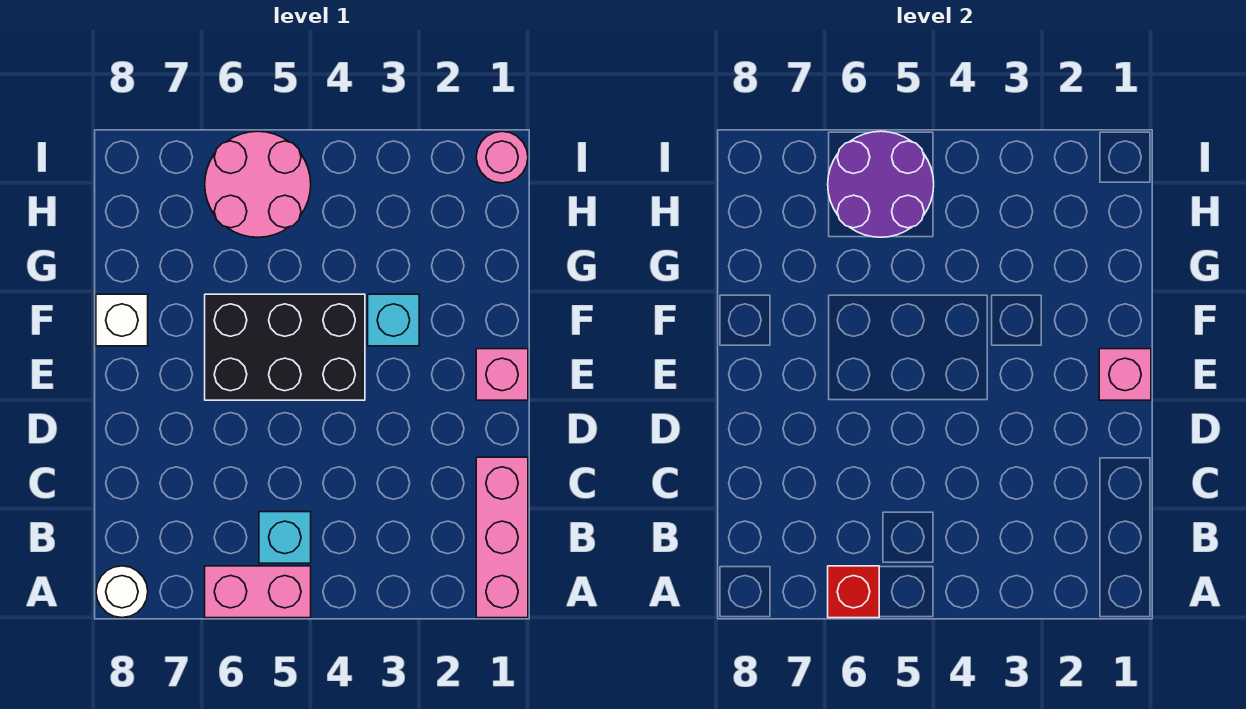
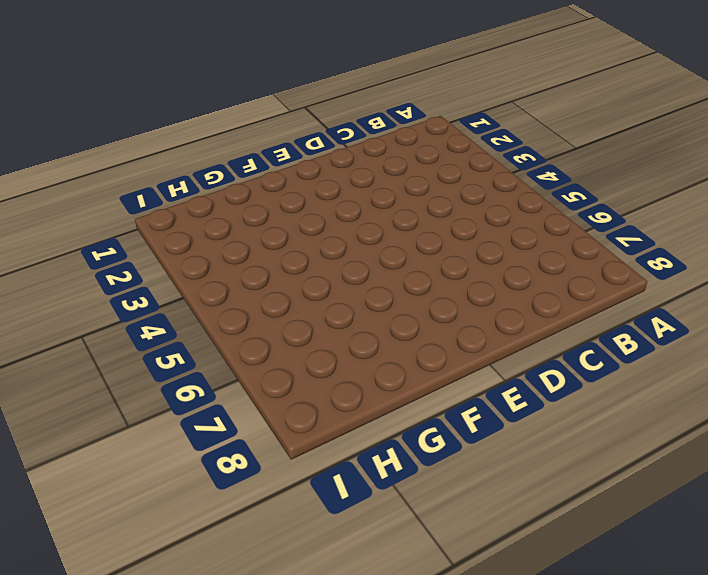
none -> pink 1x3 brick [476,457,528,618]
none -> pink 1x2 brick [205,566,311,618]
none -> white 1x1 round brick [96,566,148,618]

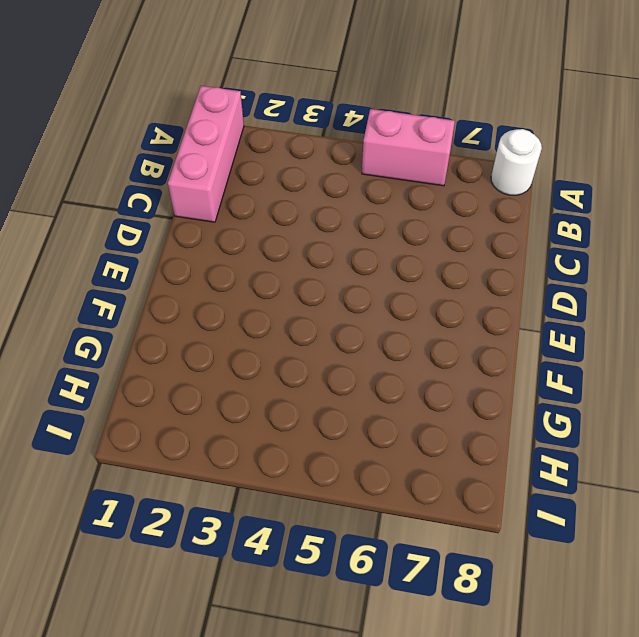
none -> cyan 1x1 brick [259,512,311,563]
none -> pink 1x1 brick [476,349,528,400]
none -> black 2x3 brick [205,294,365,400]

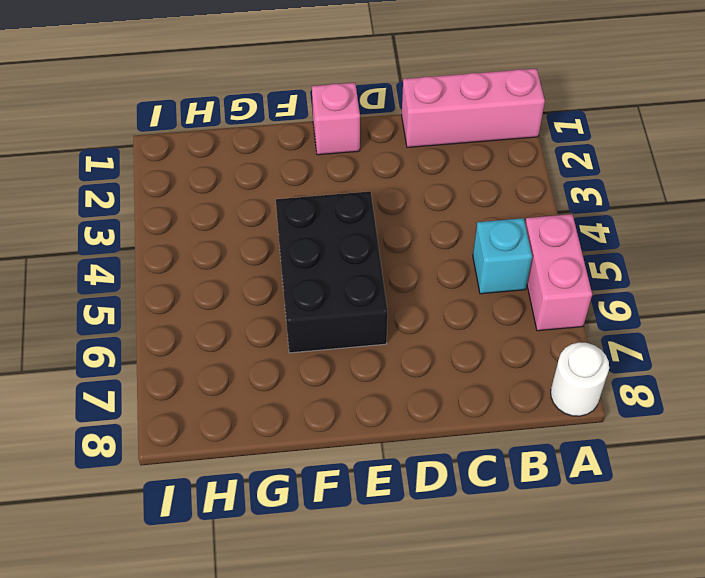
none -> cyan 1x1 brick [368,294,419,346]
none -> white 1x1 brick [96,294,148,346]
none -> pink 2x2 round brick [205,131,311,237]

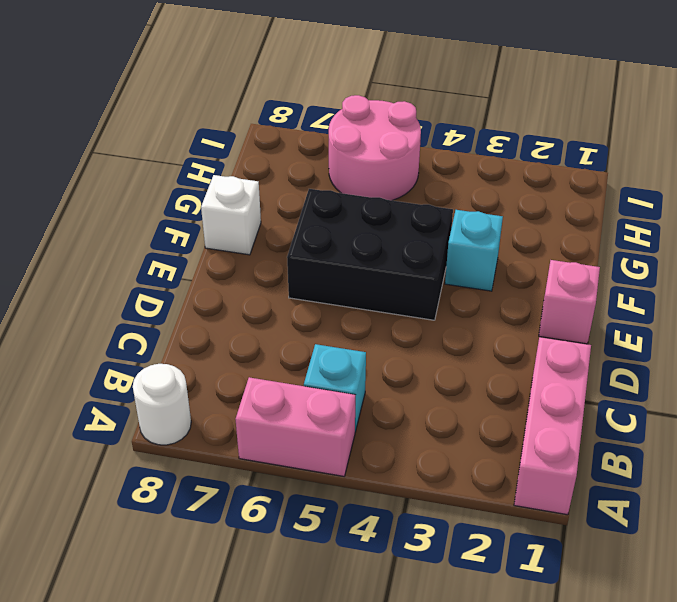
none -> pink 1x1 round brick [476,131,528,183]
none -> red 1x1 brick [828,566,879,618]
none -> pink 1x1 brick [1099,349,1151,400]

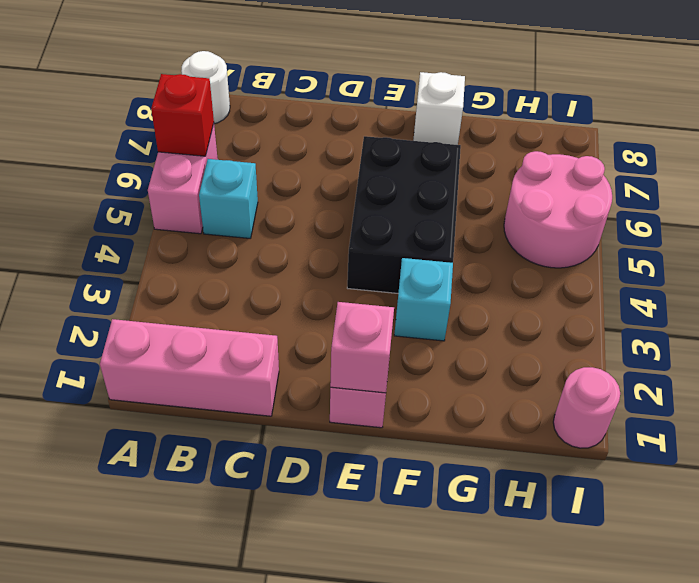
none -> purple 2x2 round brick [828,131,934,237]

